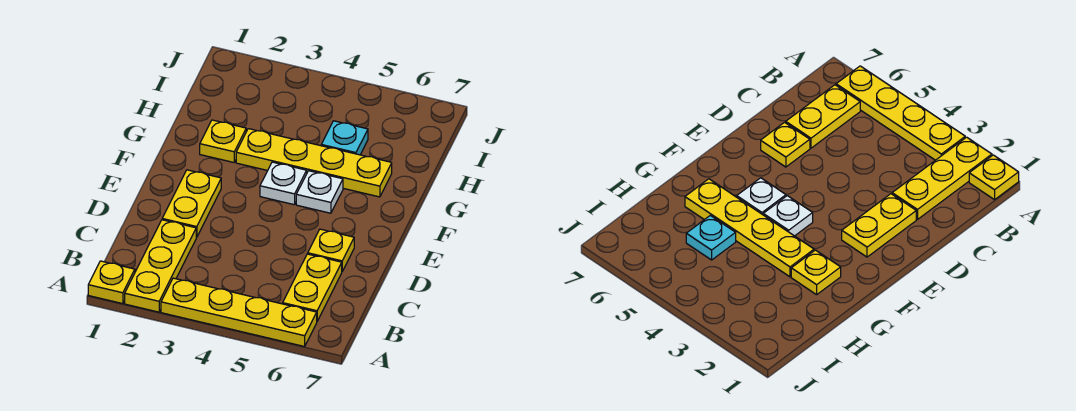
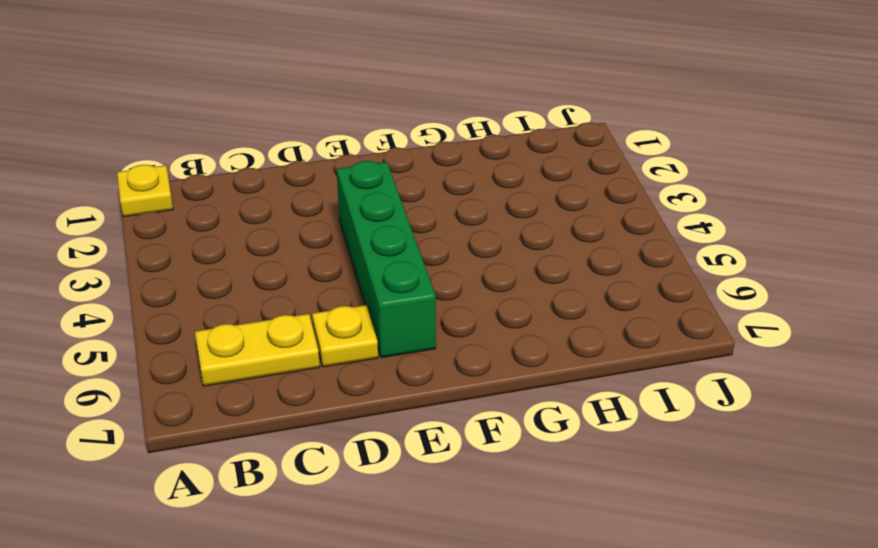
green 1x4 brick [337,161,436,358] -> none
none -> yellow 1x3 plate [125,220,196,312]
none -> yellow 1x4 plate [161,278,317,346]

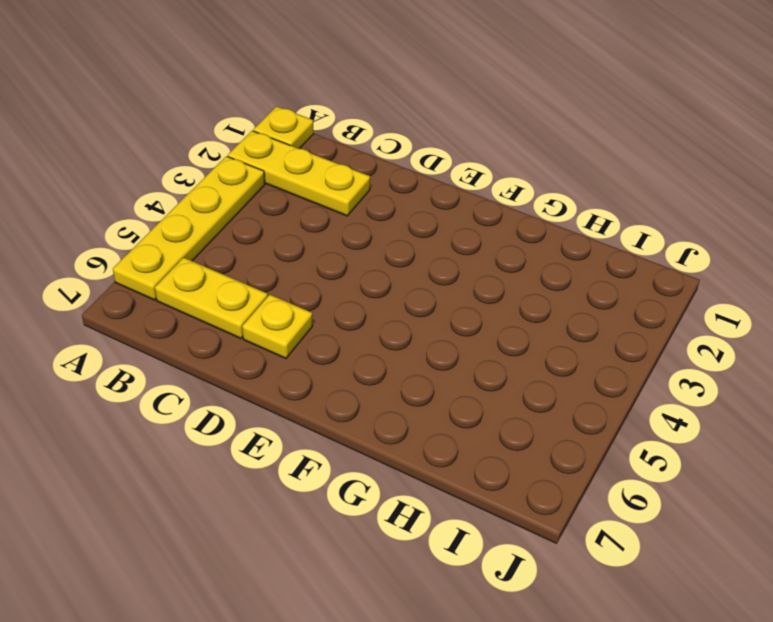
none -> yellow 1x2 plate [162,170,221,237]
none -> white 1x1 plate [260,162,307,205]

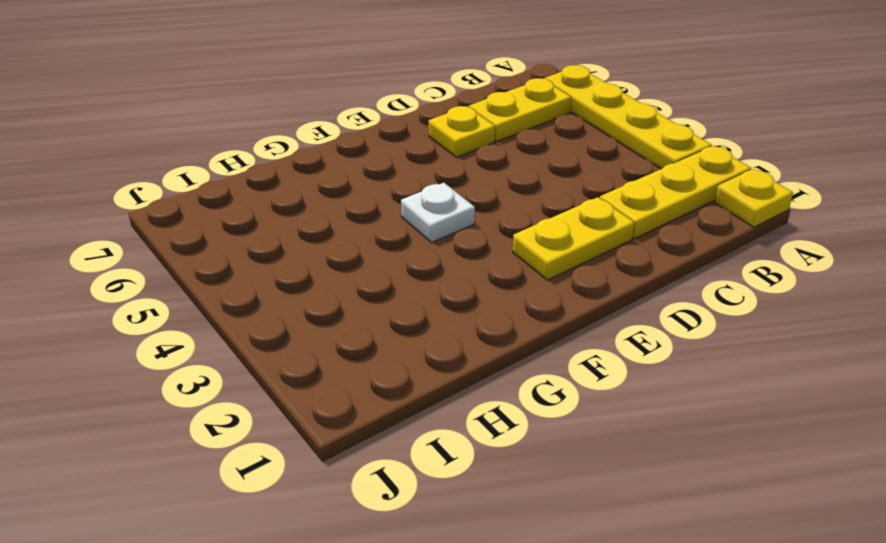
none -> white 1x1 plate [296,171,343,213]
none -> yellow 1x1 plate [200,120,246,162]

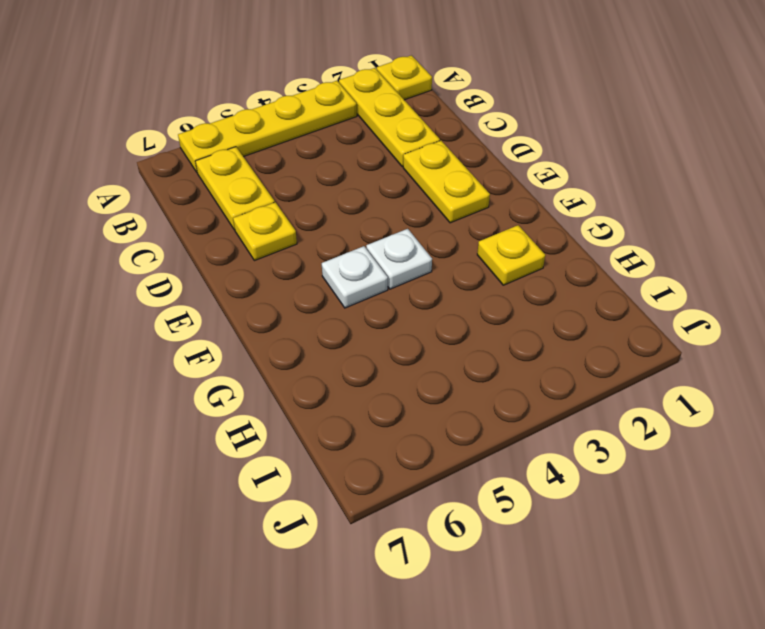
none -> yellow 1x4 plate [236,129,392,197]
none -> cyan 1x1 plate [321,121,368,155]

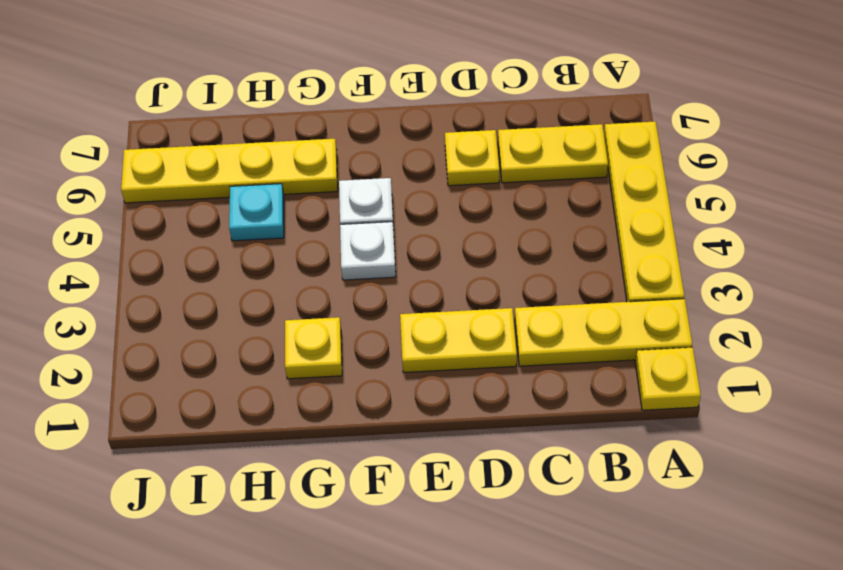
yellow 1x4 plate [121,139,338,203] -> yellow 1x4 plate turned to [236,129,392,197]

